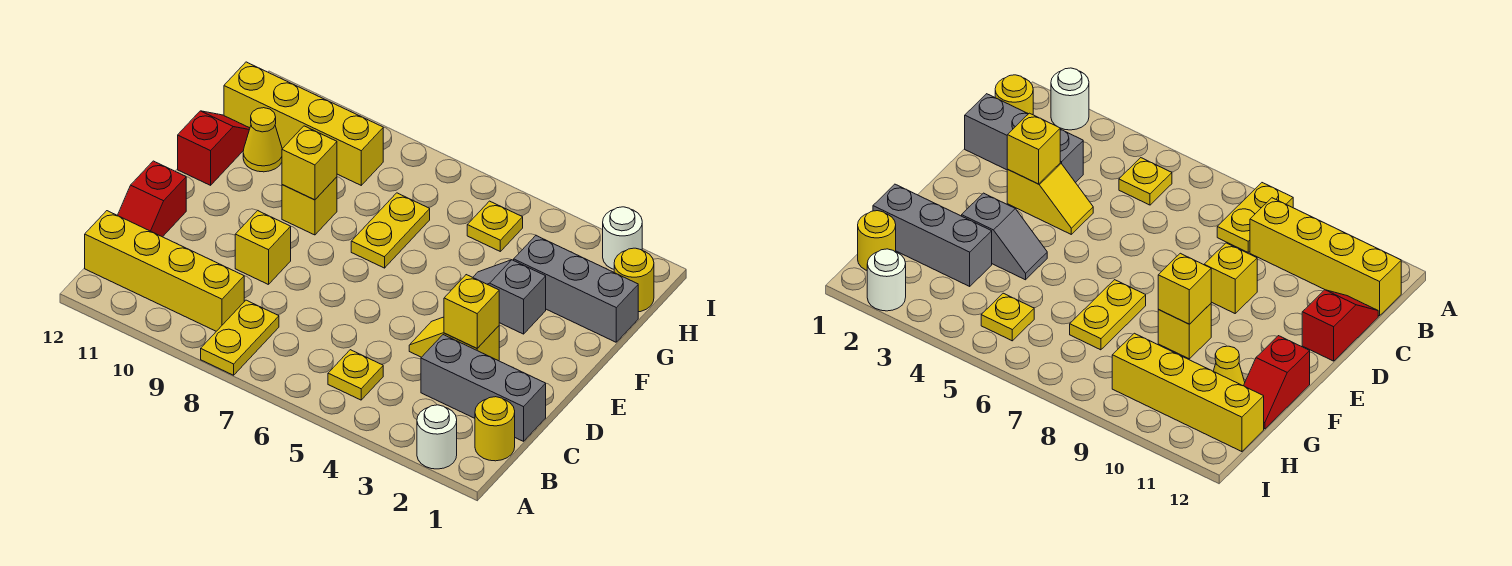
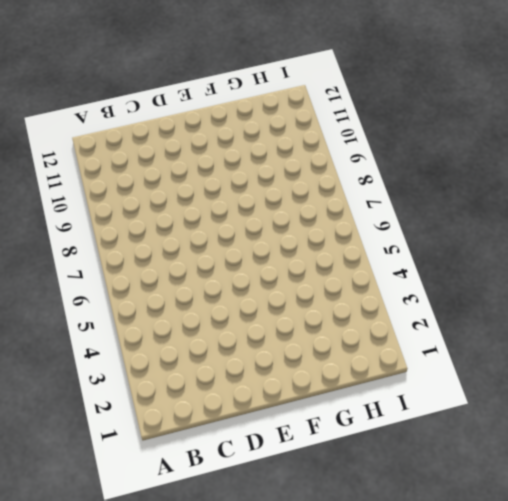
none -> white 1x1 round brick [417,405,457,469]
none -> yellow 1x2 plate [201,300,279,375]
none -> yellow 1x1 round brick [475,397,515,461]

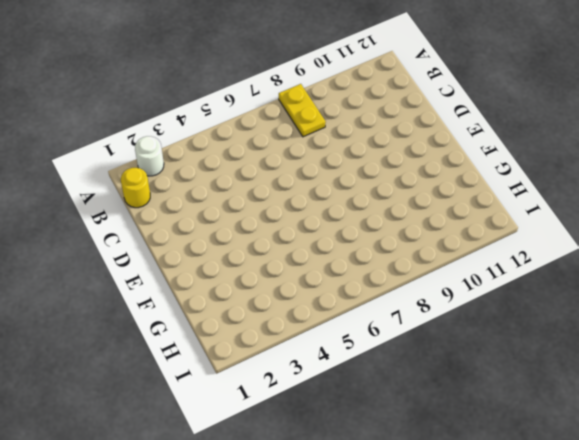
none -> yellow 1x1 plate [328,350,383,400]
none -> yellow 1x4 brick [85,211,244,331]
none -> grey 1x3 brick [421,335,546,441]

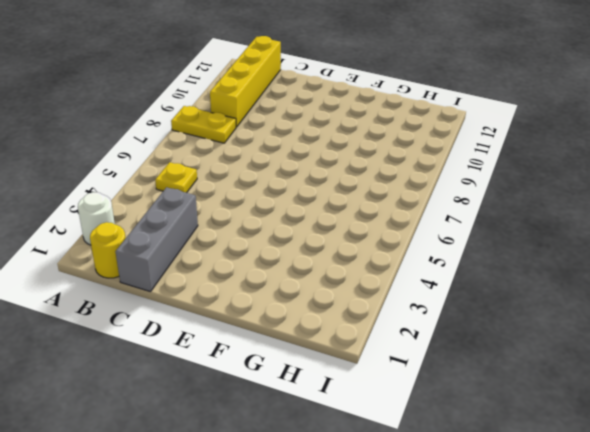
none -> red 1x2 slope [118,161,186,237]
none -> yellow 1x2 slope [409,317,499,361]
none -> yellow 1x1 brick [235,211,291,285]

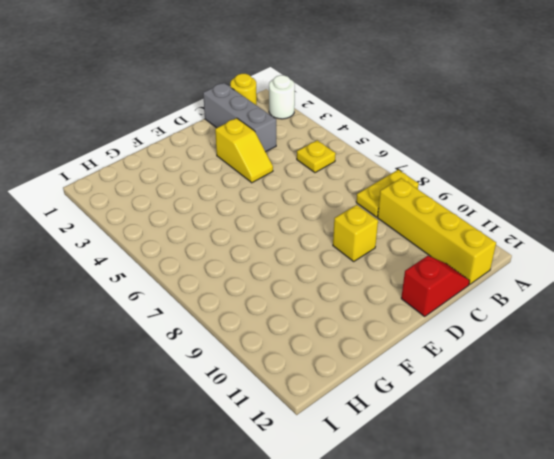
none -> grey 1x2 slope [473,260,546,334]
none -> yellow 1x2 plate [351,193,430,268]
none -> yellow 1x1 brick [282,177,337,235]

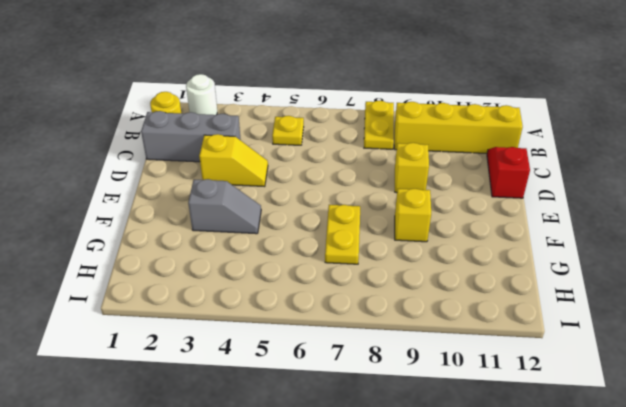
none -> red 1x2 slope [178,111,250,185]
none -> grey 1x3 brick [514,236,638,342]
none -> yellow 1x1 cone [243,108,282,172]

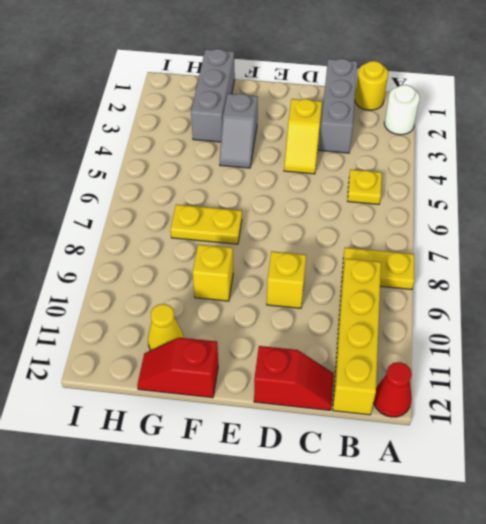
red 1x1 cone [374,362,412,417] -> none
none -> yellow 1x1 round brick [614,248,654,312]
none -> yellow 1x1 plate [467,201,523,251]
none -> yellow 1x4 brick [224,62,383,185]

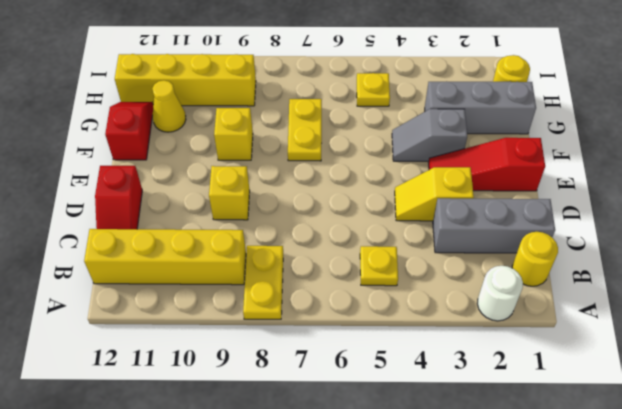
red 1x3 slope [429,138,545,191] -> none
none -> white 1x1 round brick [603,207,642,269]
none -> yellow 1x1 brick [444,275,499,348]
none -> yellow 1x1 brick [282,126,337,200]

